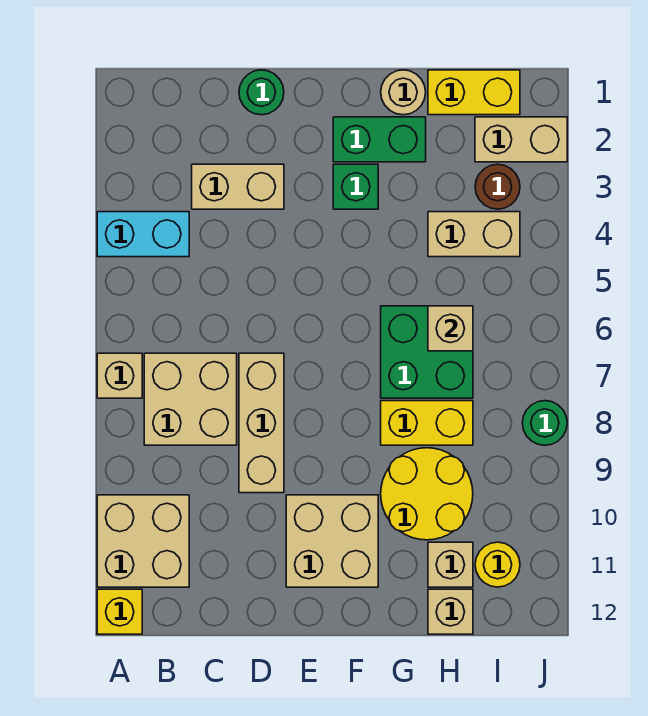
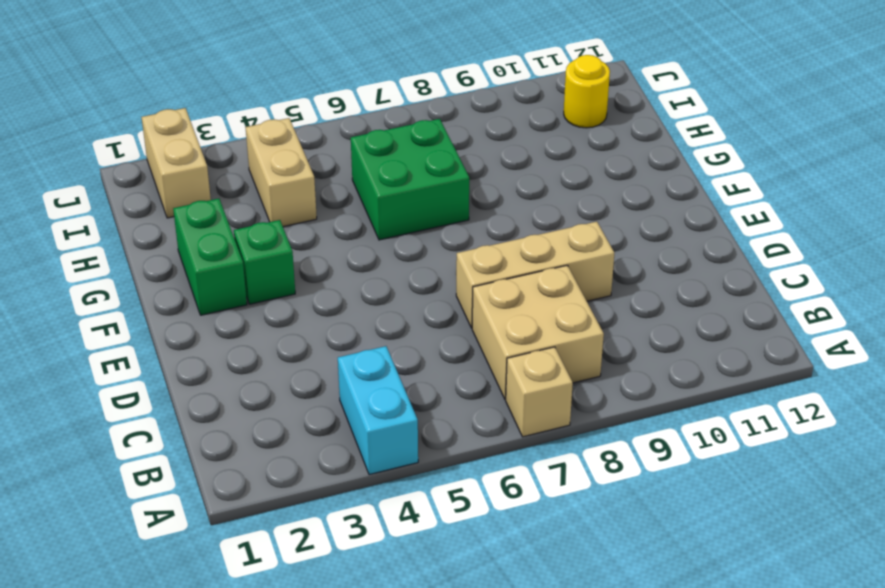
none -> tan 2x2 brick [97,495,189,587]
none -> yellow 1x1 brick [97,589,142,634]
none -> tan 1x2 brick [192,164,284,209]

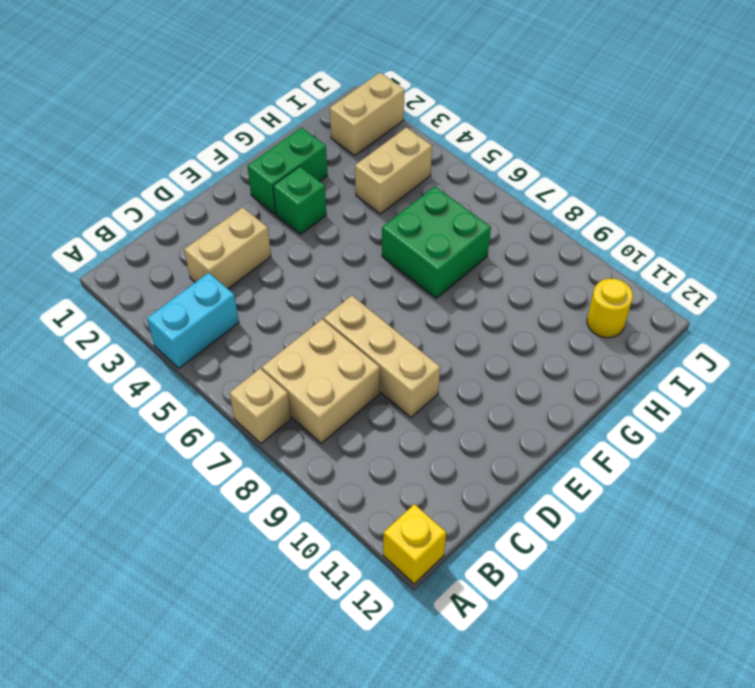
none -> tan 2x2 brick [97,495,189,587]
none -> green 1x1 round brick [239,70,284,115]
none -> tan 2x2 brick [286,495,378,587]

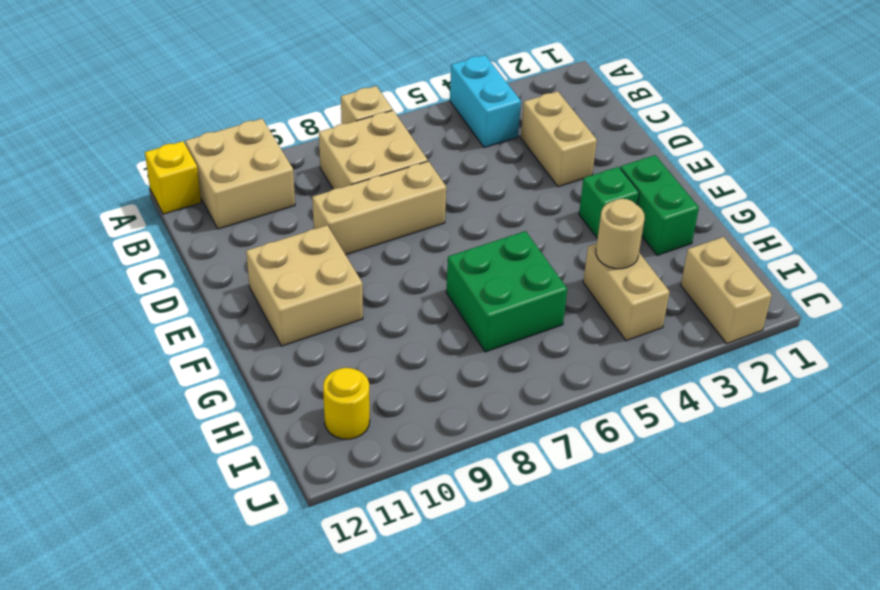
tan 1x1 round brick [596,199,645,269] -> tan 1x1 round brick moved to [381,70,426,115]
none -> green 1x1 round brick [239,70,284,115]
none -> yellow 1x2 brick [381,401,473,445]
none -> yellow 2x2 round brick [381,448,473,540]

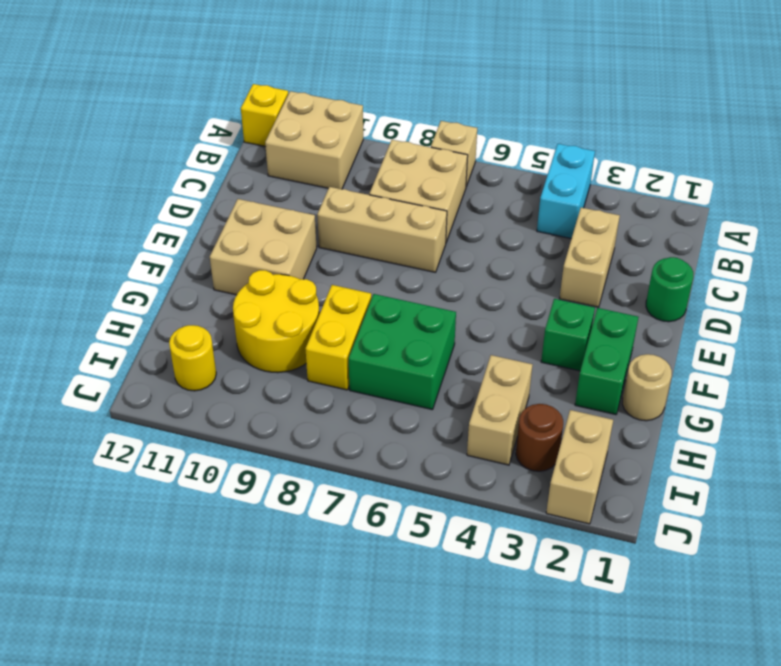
none -> yellow 1x2 brick [428,70,520,115]
none -> tan 1x1 brick [428,542,473,587]
none -> tan 1x1 brick [428,589,473,634]

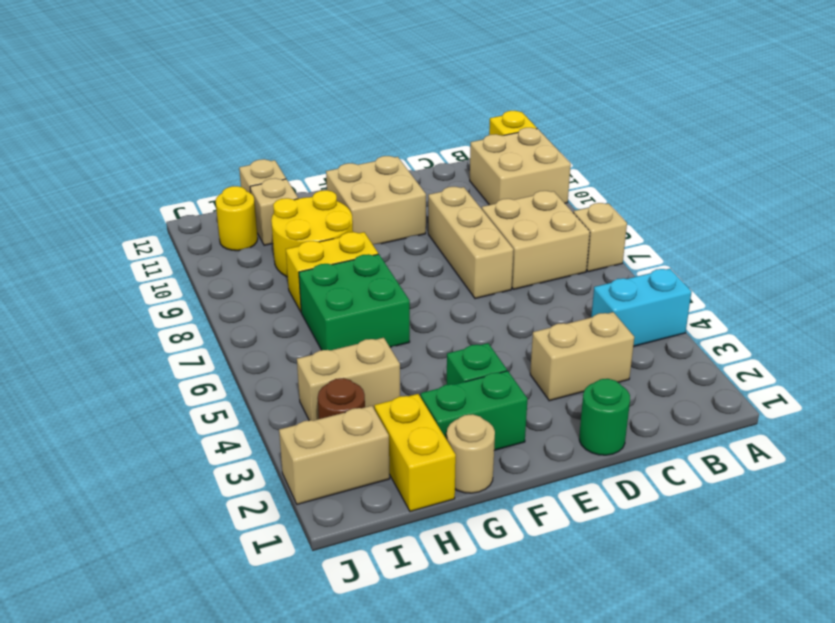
yellow 1x2 brick [374,394,456,512] -> yellow 1x2 brick turned to [428,70,520,115]
none -> green 1x1 round brick [522,401,567,445]
none -> tan 1x1 brick [428,306,473,351]

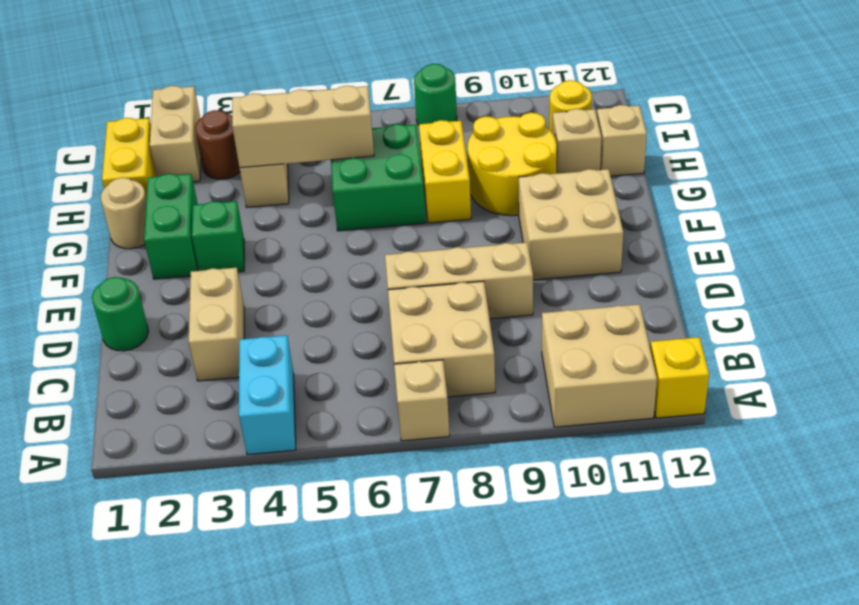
tan 1x3 brick [232,86,374,168] -> tan 1x1 brick [428,306,473,351]

